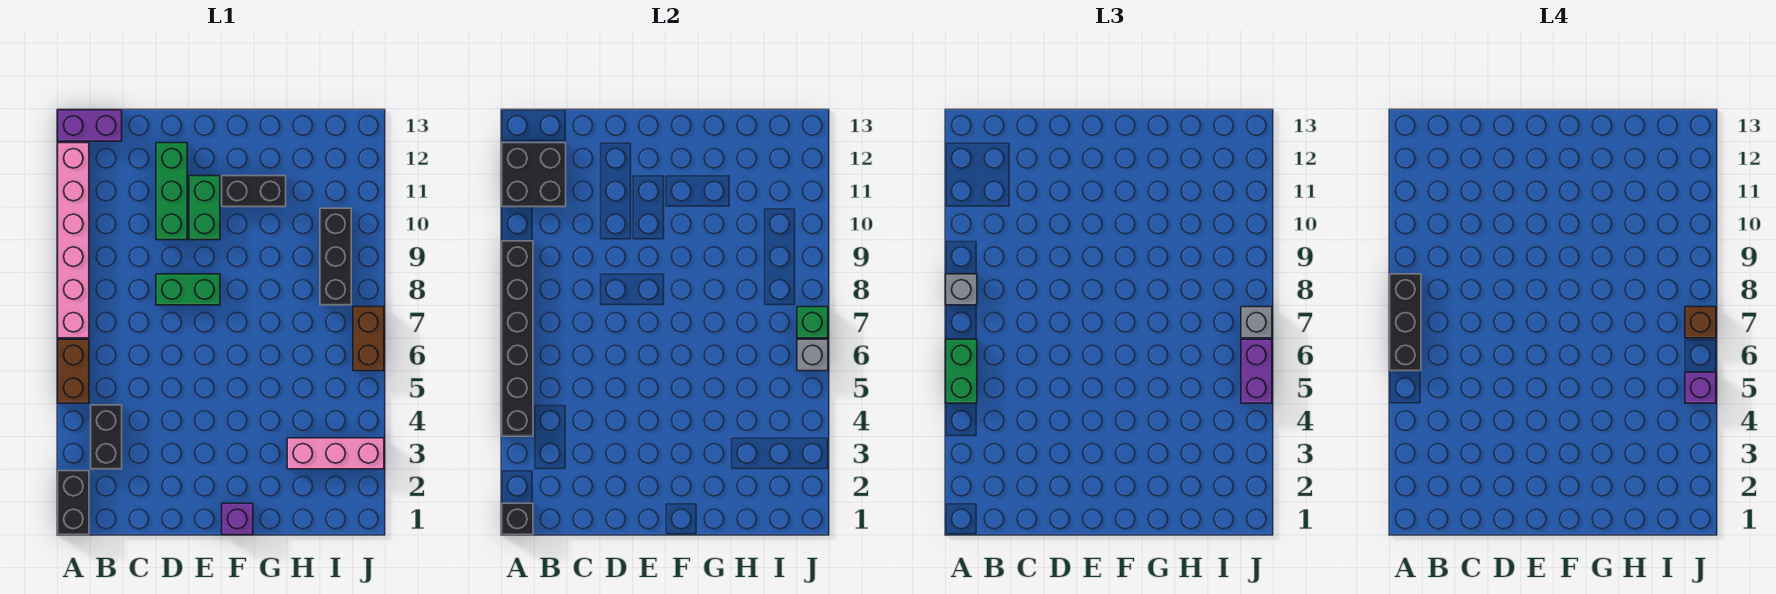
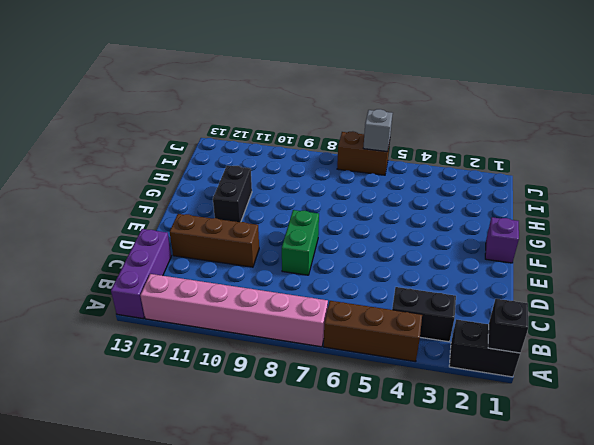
brown 1x3 brick [324,301,422,362] -> brown 1x2 brick [58,339,89,403]
purple 1x3 brick [111,229,171,319] -> purple 1x2 brick [58,110,122,141]
brown 1x3 brick [170,214,259,267] -> green 1x3 brick [156,143,187,240]
none -> green 1x2 brick [189,176,220,240]
none -> pink 1x3 brick [287,438,384,469]
none -> black 1x3 brick [320,208,351,305]

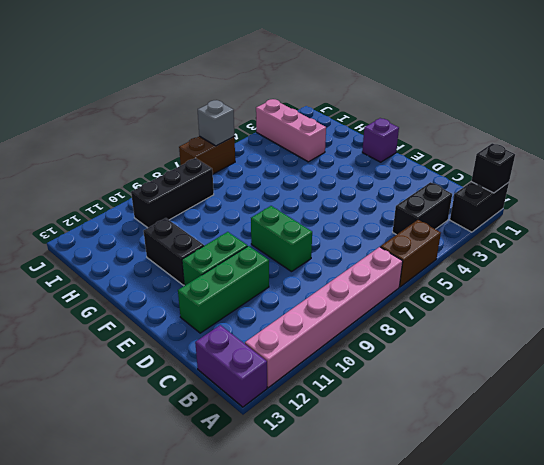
none -> black 1x6 brick [502,241,533,436]
none -> black 2x2 brick [502,143,566,207]
none -> green 1x1 brick [797,307,828,338]

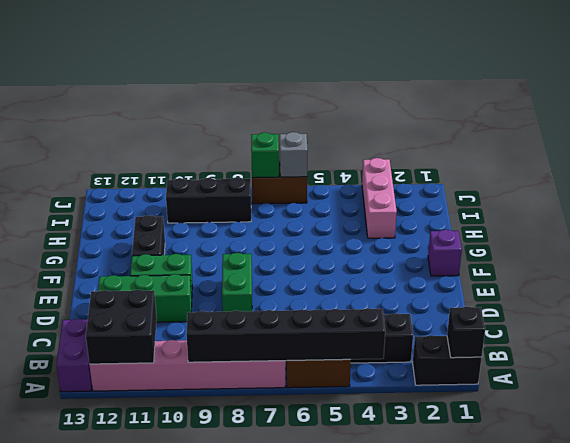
none -> green 1x2 brick [946,339,977,403]
none -> grey 1x1 brick [946,274,977,305]
none -> purple 1x2 brick [1241,339,1272,403]

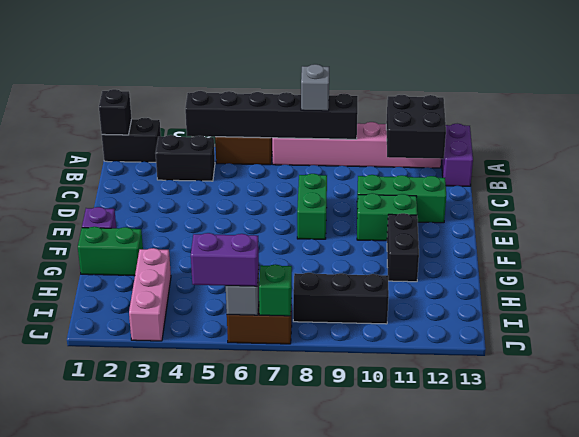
green 1x2 brick [78,227,143,276] -> green 1x2 brick moved to [946,339,977,403]
none -> grey 1x1 brick [1241,307,1272,338]
none -> black 1x3 brick [1390,274,1421,371]
none -> purple 1x1 brick [1685,372,1716,403]

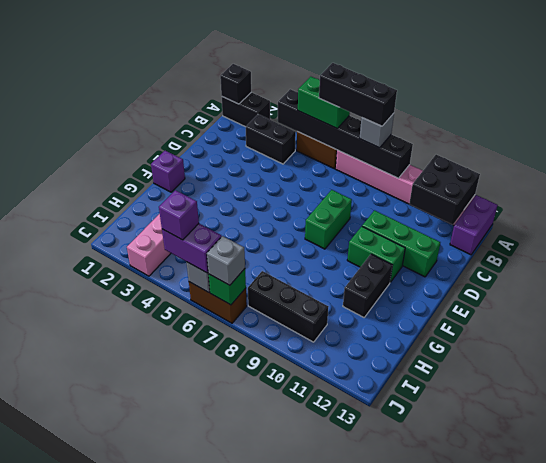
none -> brown 1x1 brick [1685,307,1716,338]

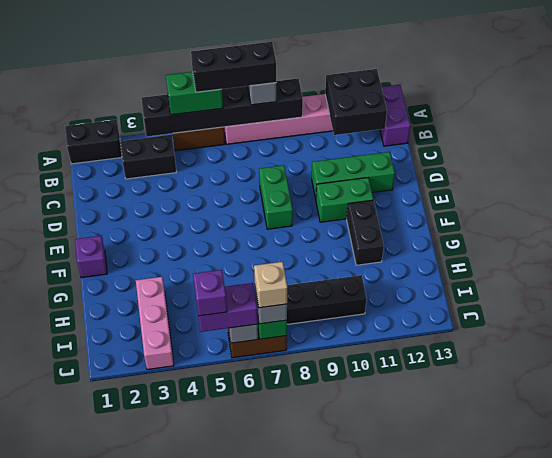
tan 1x1 brick [254,262,287,308] -> brown 1x1 brick [1685,307,1716,338]
none -> black 1x1 brick [502,503,533,535]

